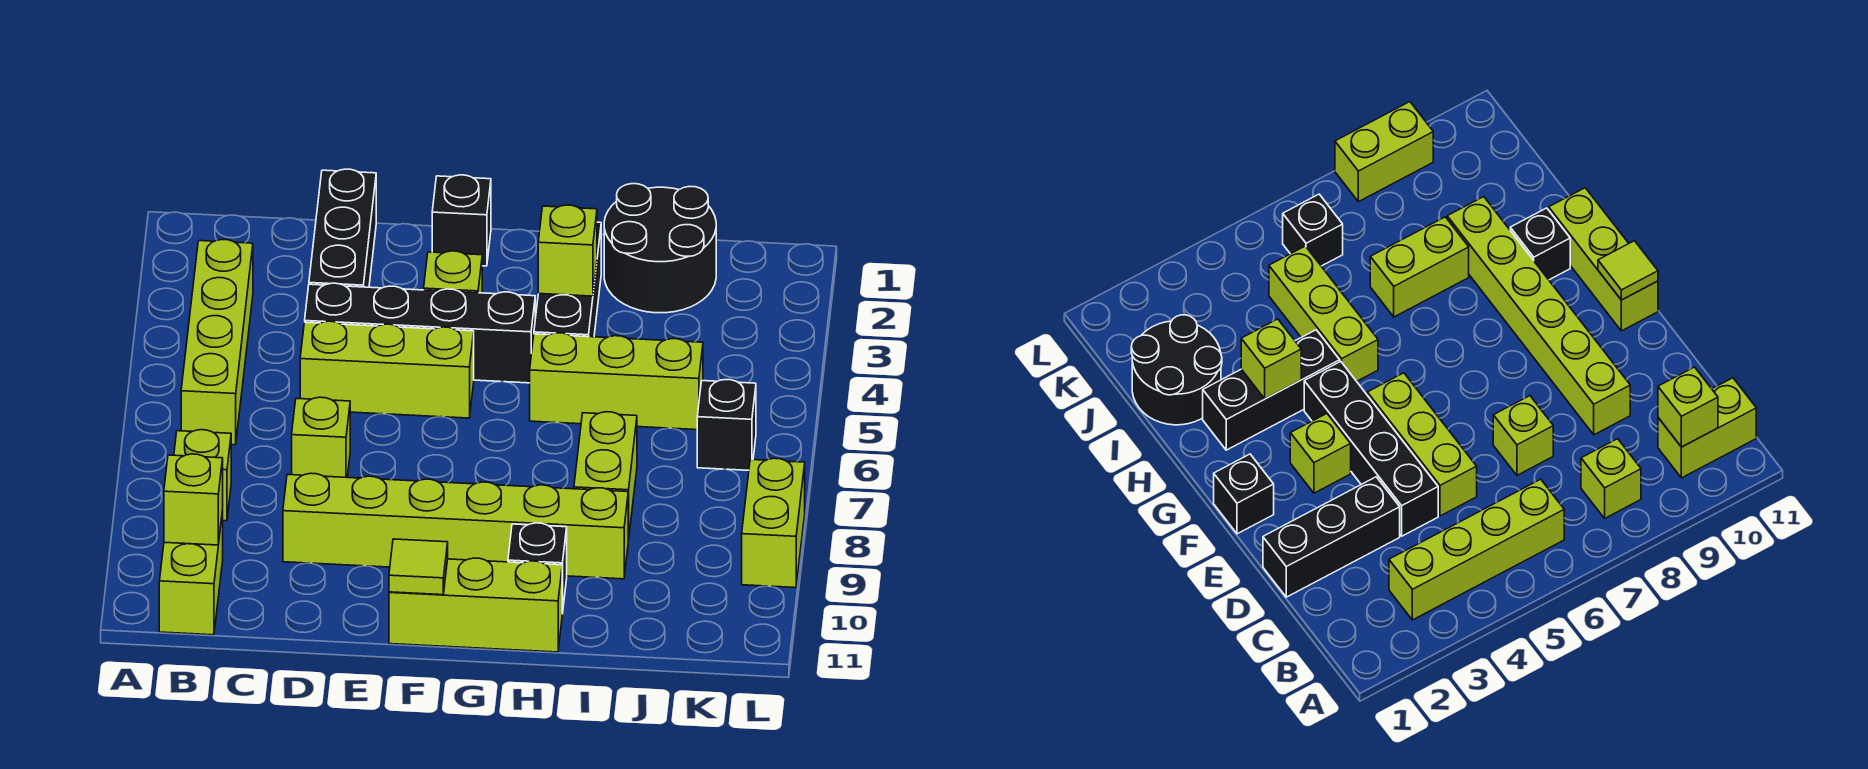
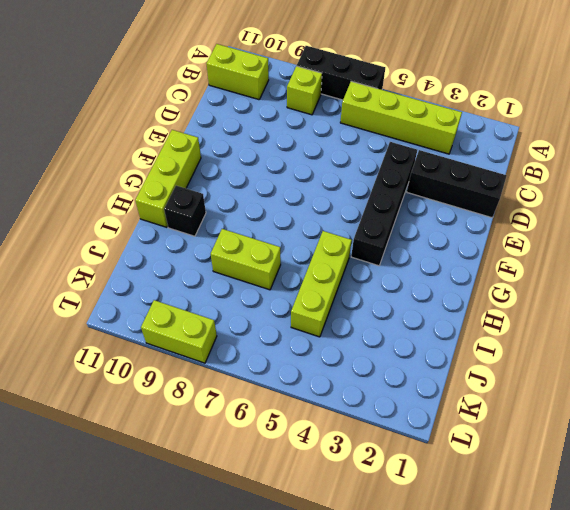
black 1x3 brick [297,46,385,100] -> black 1x3 brick moved to [534,222,601,337]
none -> lime 1x3 brick [300,321,474,418]
none -> lime 1x1 brick [292,397,350,477]
none -> lime 1x6 brick [283,473,628,579]

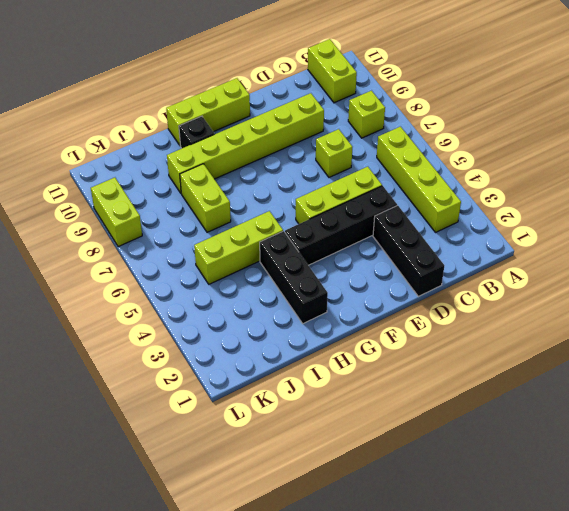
none -> black 1x1 brick [432,175,491,266]
none -> lime 1x1 brick [424,251,482,293]
none -> black 2x2 round brick [604,184,716,313]

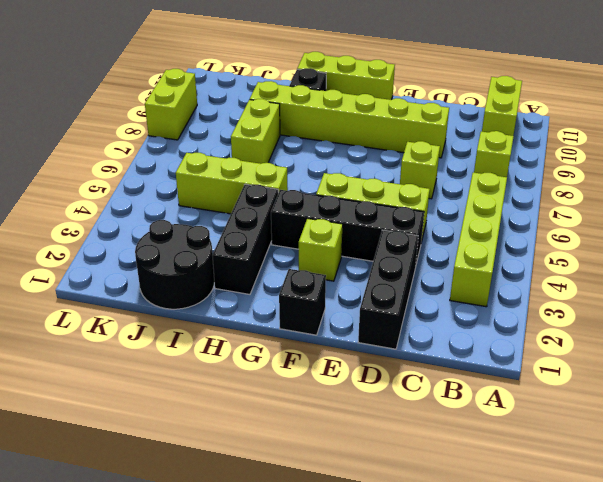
none -> black 1x1 brick [697,380,756,470]
none -> lime 1x1 brick [164,454,223,545]
none -> lime 1x1 tile [389,539,448,595]

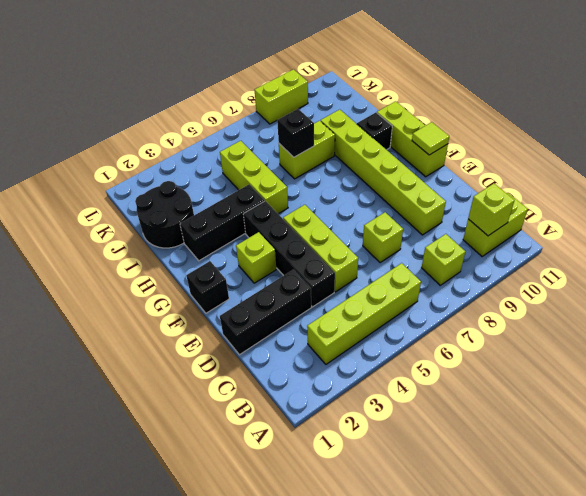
black 1x1 brick [277,109,314,157] -> black 1x1 brick moved to [697,380,756,470]
none -> lime 1x1 brick [538,205,597,296]

